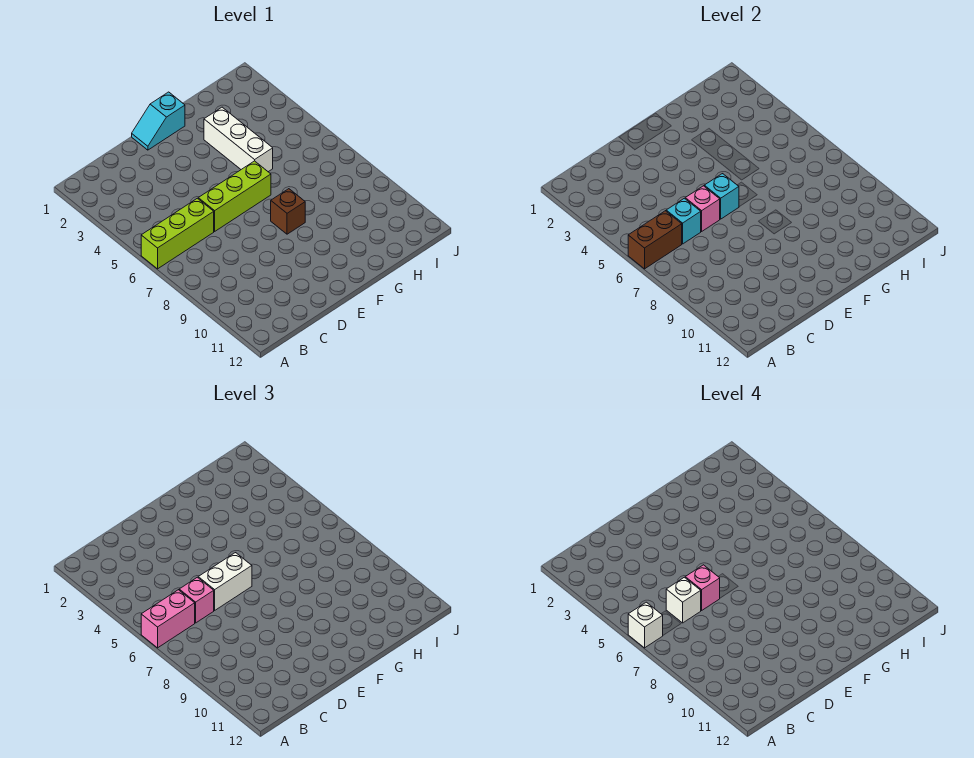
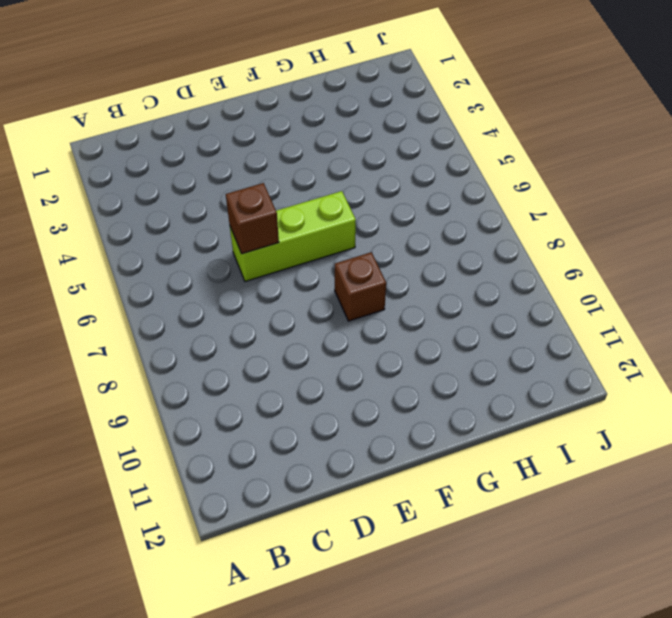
brown 1x1 brick [226,183,279,254] -> pink 1x1 brick [685,186,720,231]
none -> lime 1x3 brick [141,198,214,269]
none -> cyan 1x2 slope [132,92,185,150]
none -> white 1x3 brick [204,107,273,172]

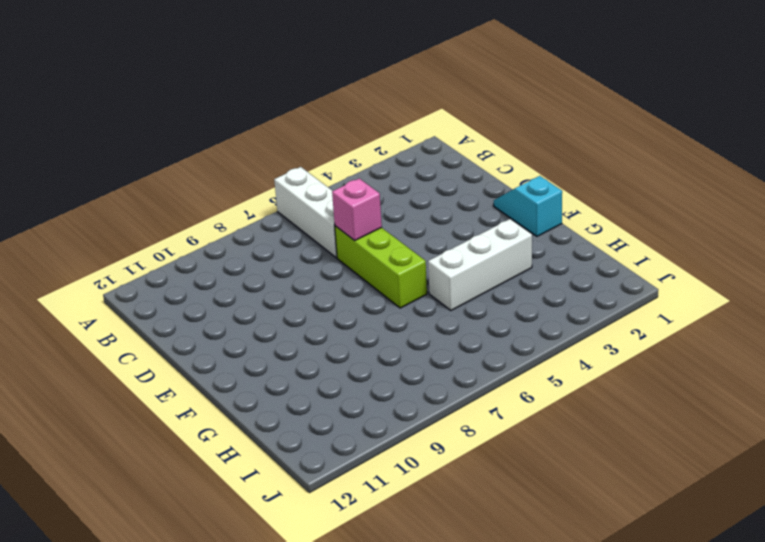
white 1x3 brick [274,167,337,258] -> lime 1x3 brick [141,198,214,269]
none -> brown 1x1 brick [271,189,305,234]
none -> brown 1x2 brick [628,211,682,269]
none -> cyan 1x1 brick [666,198,701,244]

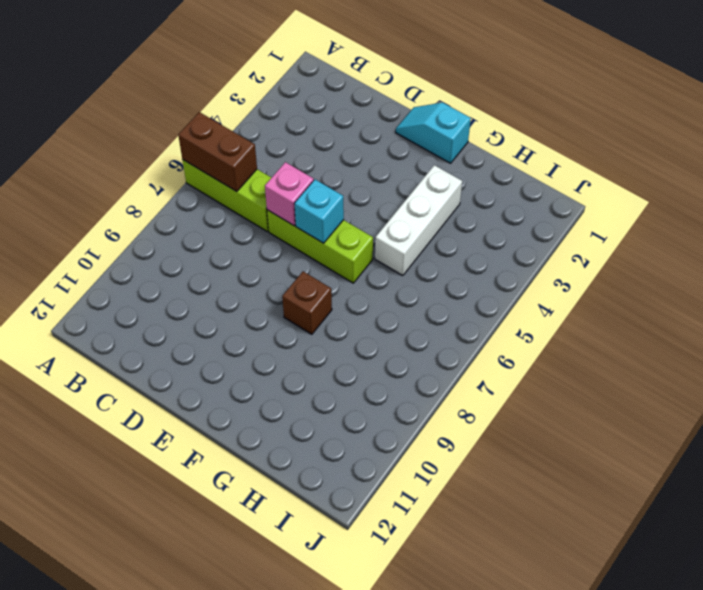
none -> cyan 1x1 brick [666,198,701,244]
none -> pink 1x2 brick [141,590,195,648]
none -> pink 1x1 brick [179,577,214,623]

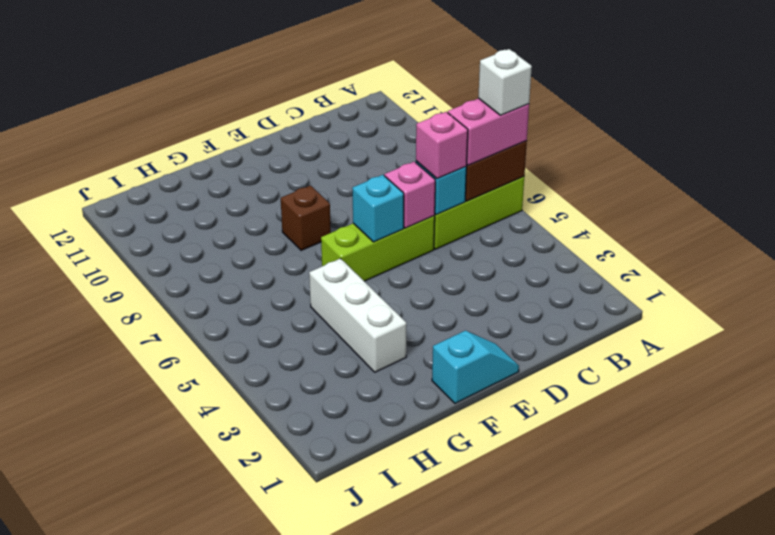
none -> white 1x2 brick [198,553,252,610]
none -> white 1x1 brick [666,577,701,623]
none -> pink 1x1 brick [685,565,720,610]

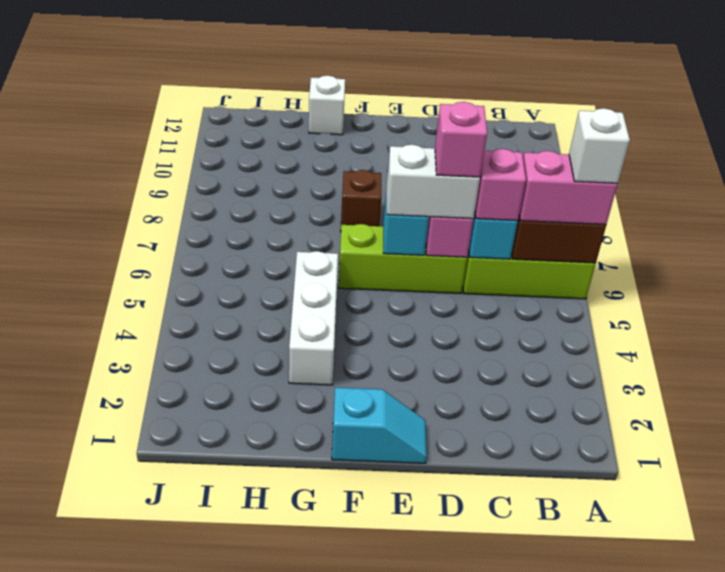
white 1x1 brick [309,76,345,135] -> white 1x1 brick moved to [666,577,701,623]

